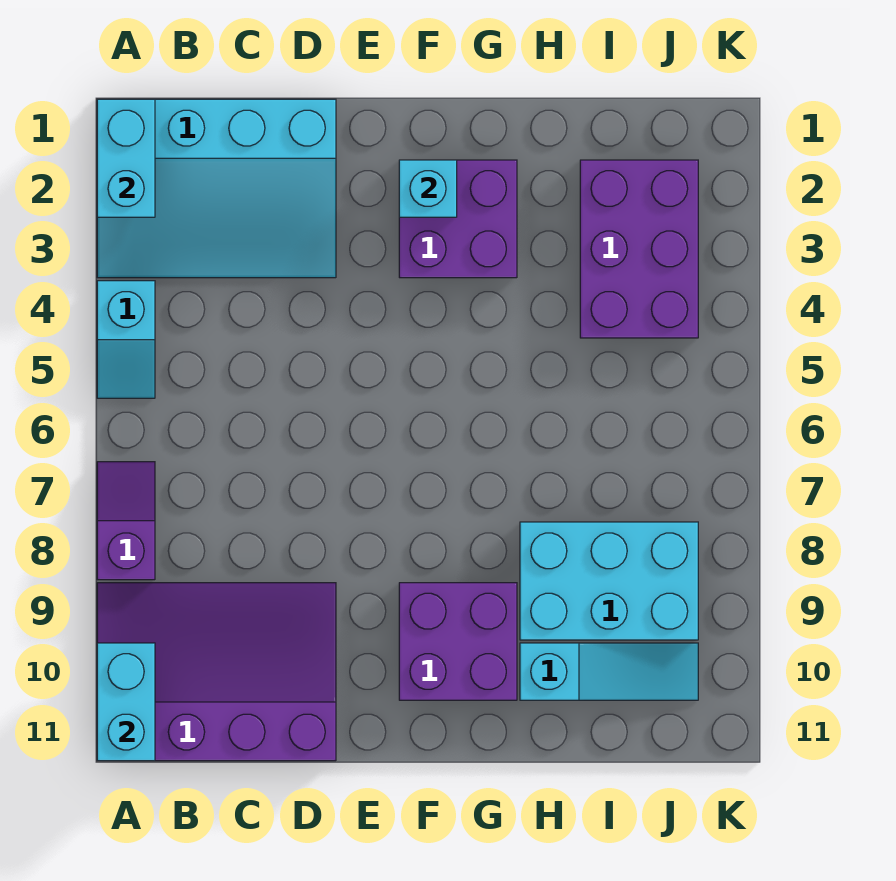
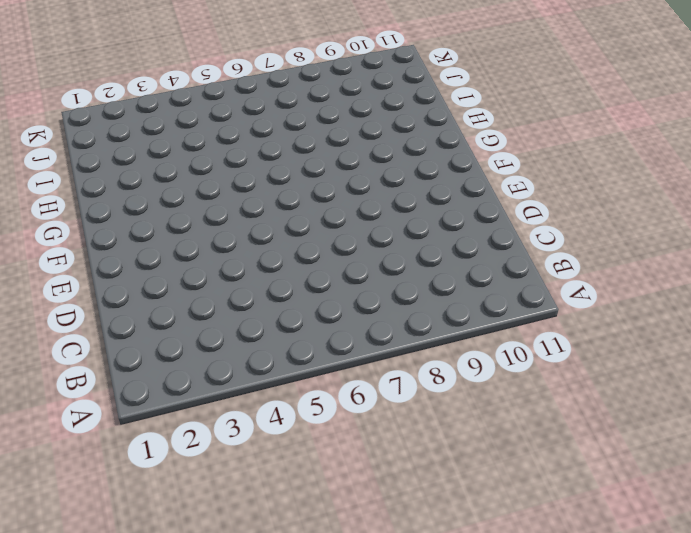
none -> cyan 3x4 slope [97,99,336,278]
none -> cyan 1x2 slope [97,281,155,398]
none -> purple 1x2 slope [97,462,155,580]

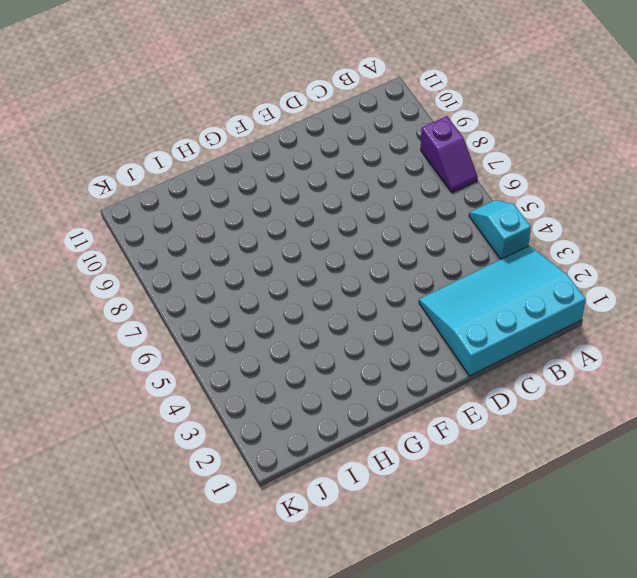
none -> purple 3x4 slope [97,583,336,761]
none -> purple 2x2 brick [399,160,517,278]
none -> purple 2x2 brick [399,583,517,700]

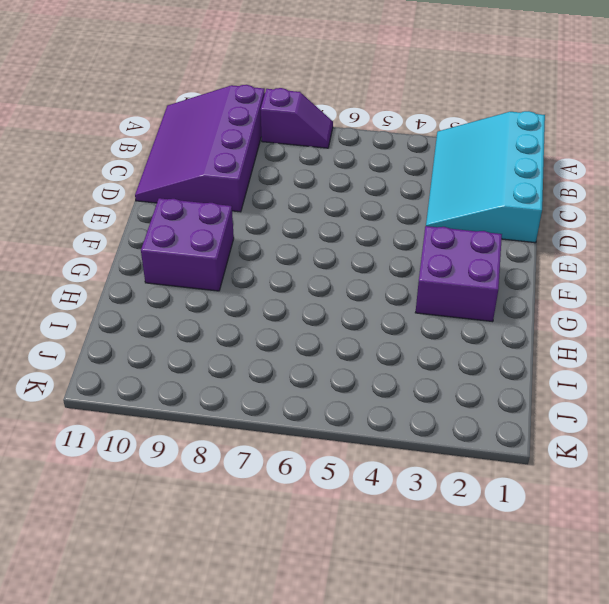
purple 3x4 slope [135,85,265,212] -> purple 3x4 slope turned to [97,583,336,761]
none -> cyan 1x2 slope [97,281,155,398]
none -> cyan 2x3 brick [520,522,698,640]
none -> cyan 1x3 slope [520,643,698,700]

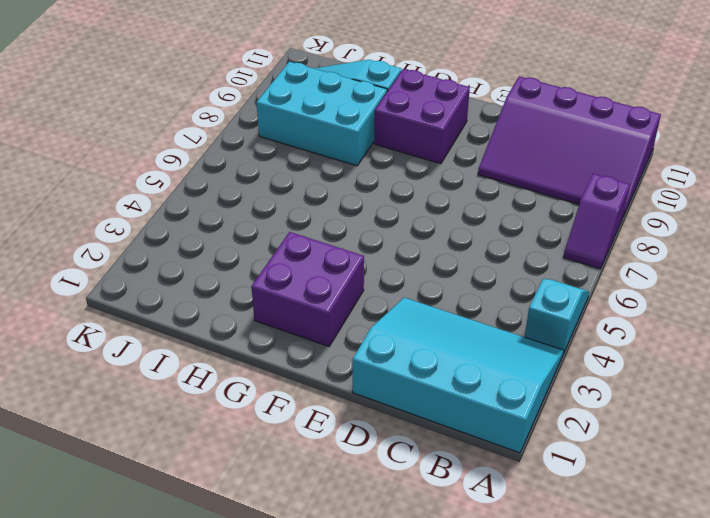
none -> purple 2x3 brick [580,160,698,338]
none -> cyan 1x2 brick [97,99,155,217]
none -> cyan 1x2 brick [97,643,155,761]

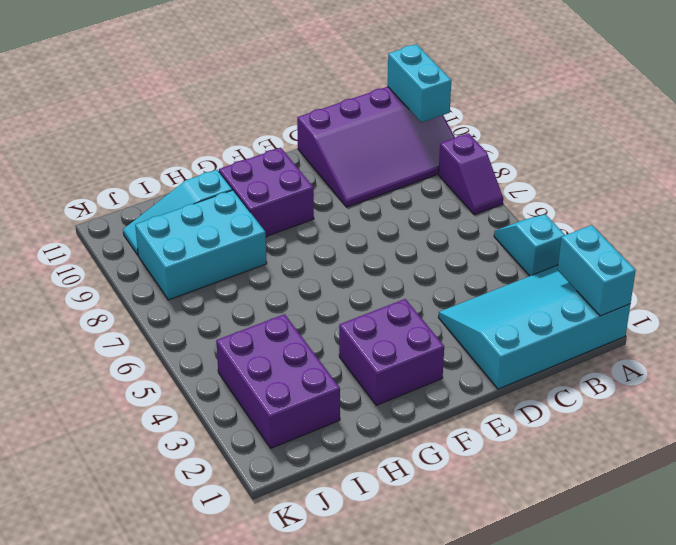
none -> cyan 1x1 brick [399,160,457,217]

